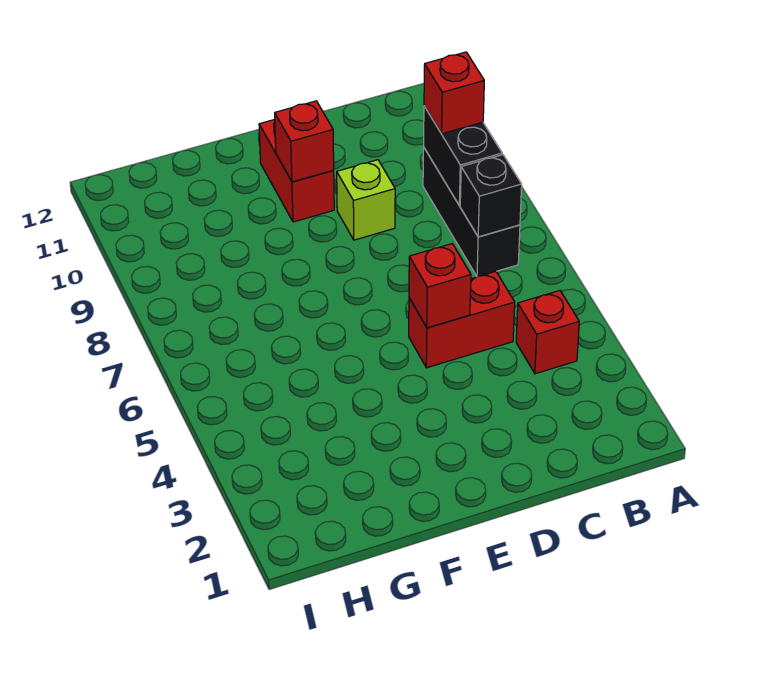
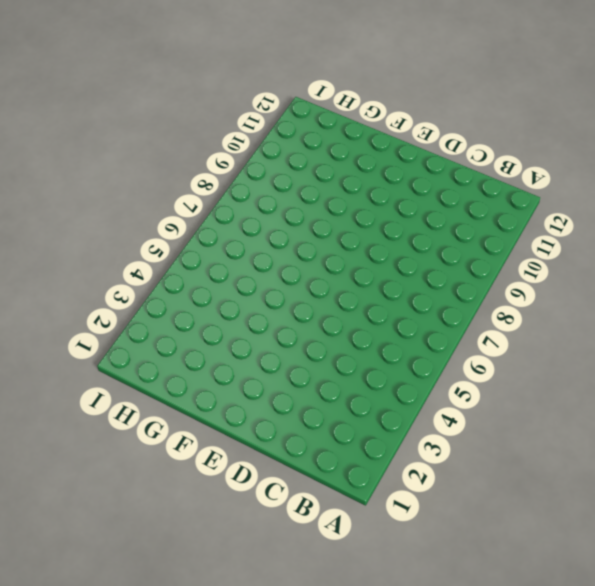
none -> red 1x1 brick [516,291,579,374]
none -> black 1x3 brick [423,148,520,277]

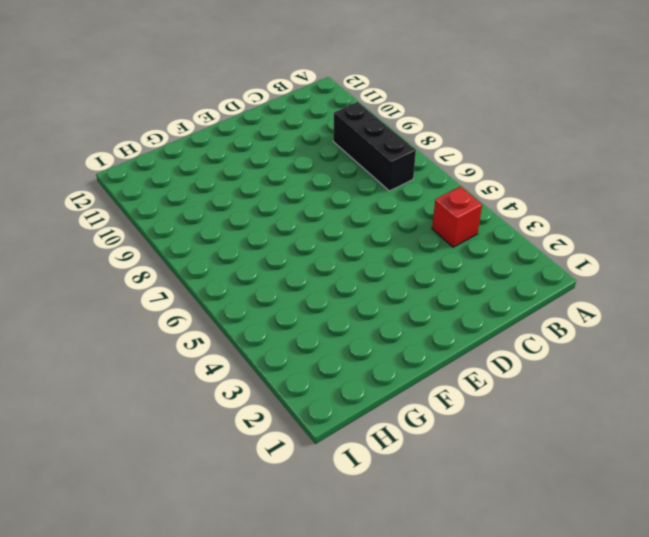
none -> red 1x2 brick [409,271,515,368]
none -> lime 1x1 brick [337,160,395,240]

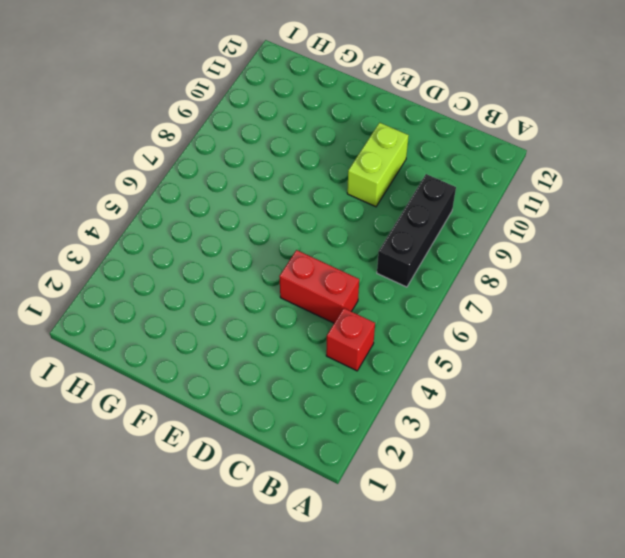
lime 1x2 brick [347,123,409,207] -> lime 1x1 brick [337,160,395,240]
none -> red 1x2 brick [259,119,334,222]
none -> black 1x1 brick [460,155,522,237]

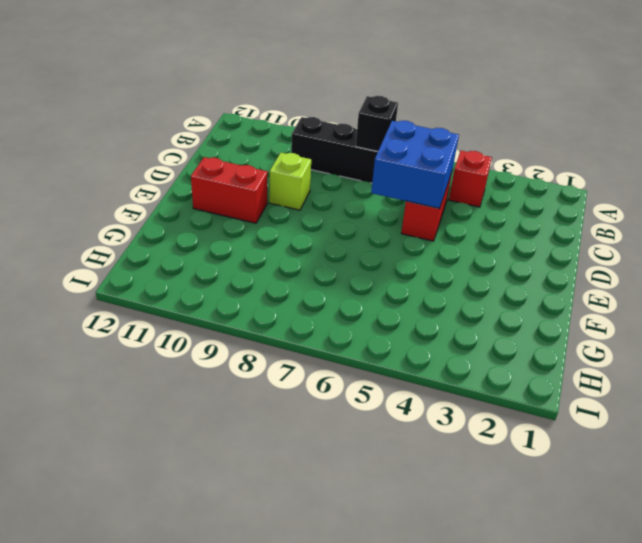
blue 2x2 brick [371,121,459,209] -> red 1x1 brick [409,244,471,328]
none -> black 1x2 brick [424,106,502,206]
none -> red 1x1 brick [275,101,334,182]

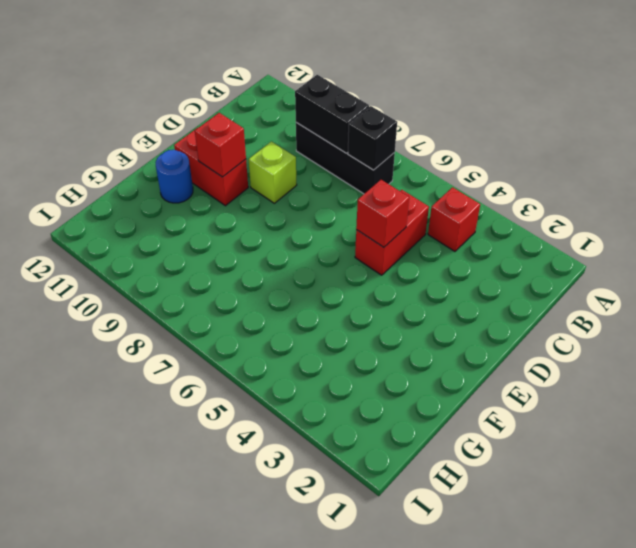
blue 1x1 round brick [156,150,193,203] -> none
none -> red 1x1 brick [424,52,484,134]

